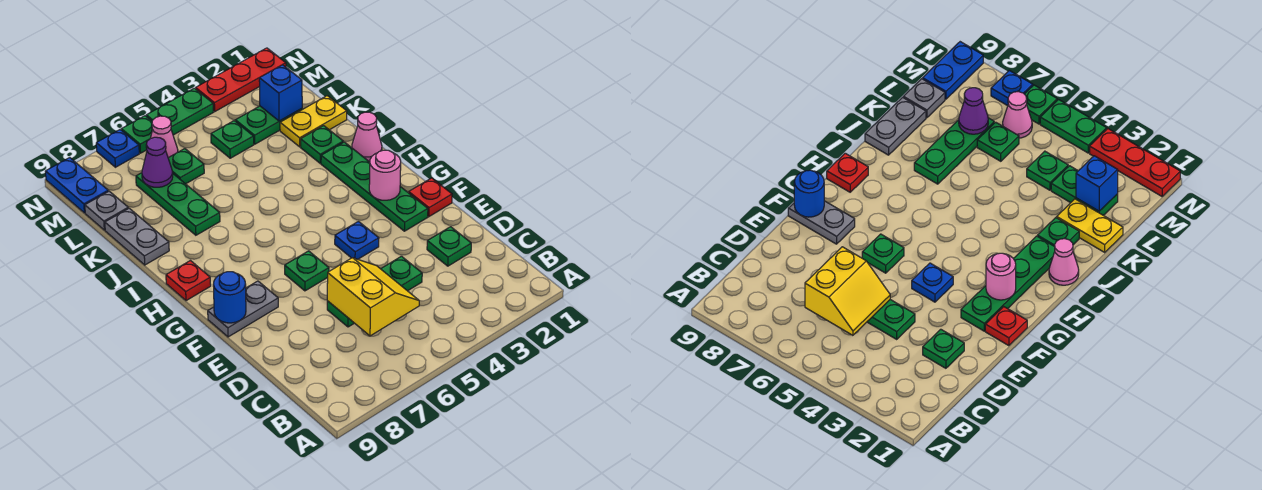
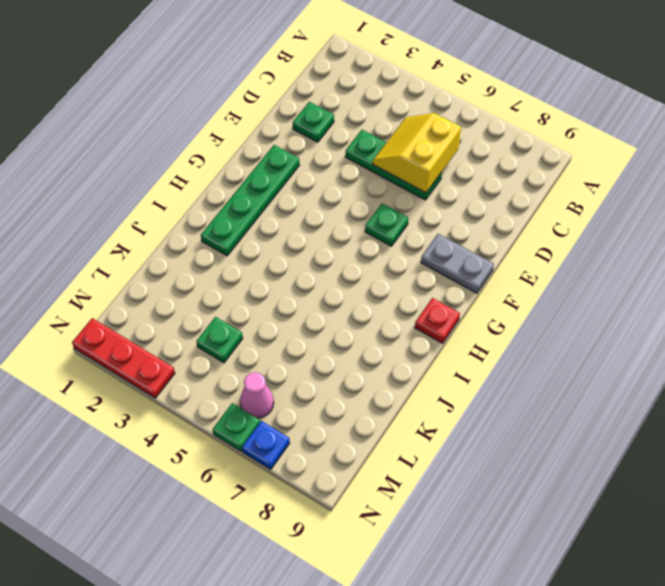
none -> red 1x1 plate [409,178,452,217]
none -> blue 1x1 plate [335,221,379,259]
none -> pink 1x1 cone [352,112,382,162]

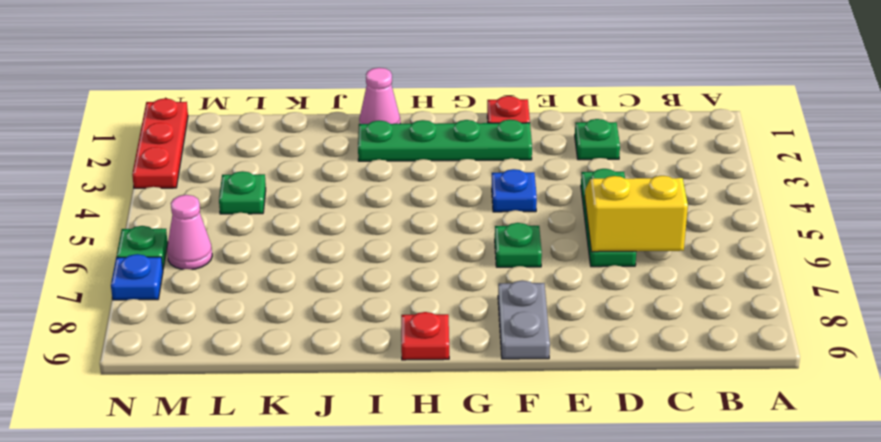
none -> green 1x1 plate [301,126,343,163]
none -> green 1x3 plate [136,173,220,235]
none -> grey 1x2 plate [105,208,169,265]

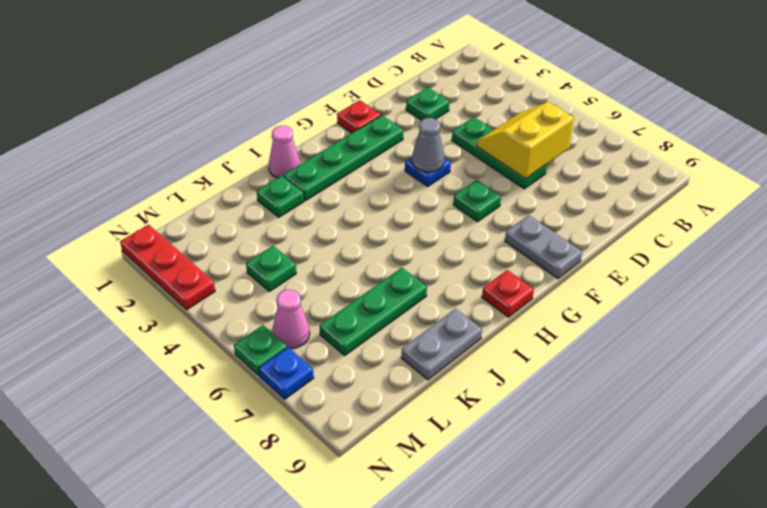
grey 1x1 cone [412,118,444,172] -> none
none -> yellow 1x2 plate [280,96,347,147]
none -> green 1x2 plate [235,106,302,144]
none -> green 1x1 plate [168,149,204,184]

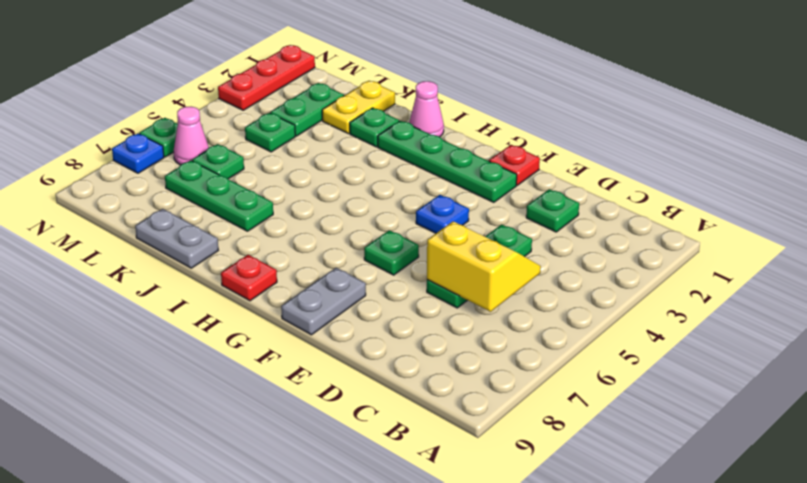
none -> grey 1x1 plate [85,191,128,230]
none -> blue 1x2 plate [45,158,108,213]
none -> green 1x2 plate [146,88,213,135]

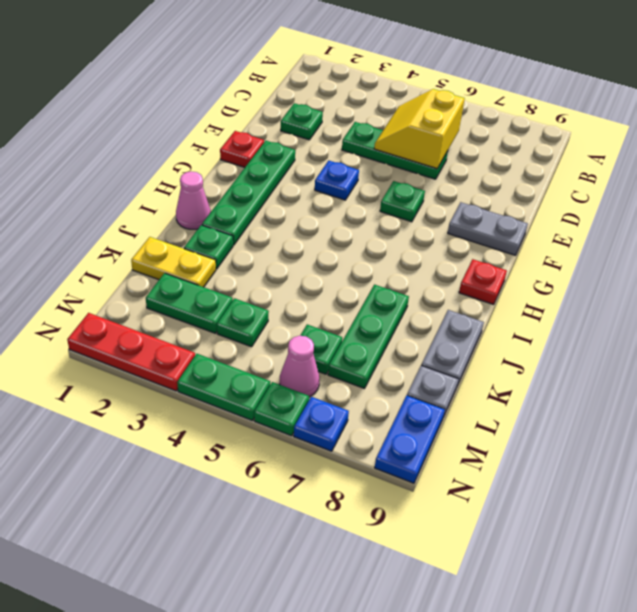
none -> blue 1x1 round brick [213,272,246,323]
none -> pink 1x1 round brick [369,150,401,200]
none -> blue 1x1 brick [259,65,302,121]

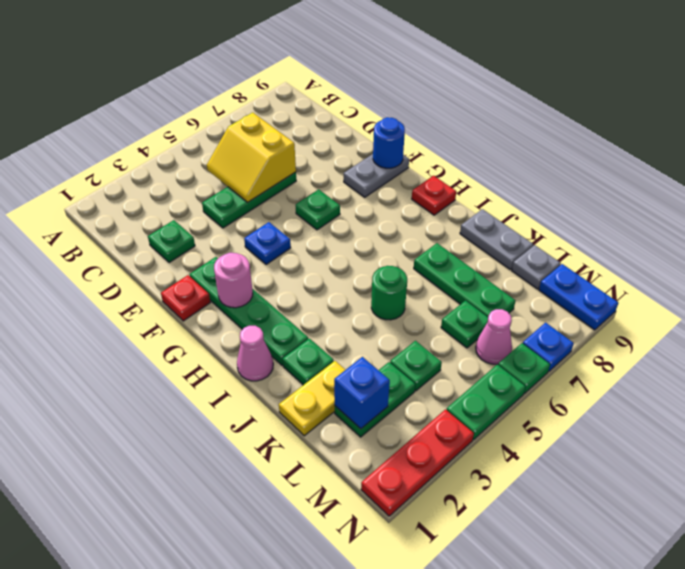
green 1x1 round brick [371,266,407,320] -> none
none -> purple 1x1 cone [142,137,173,187]

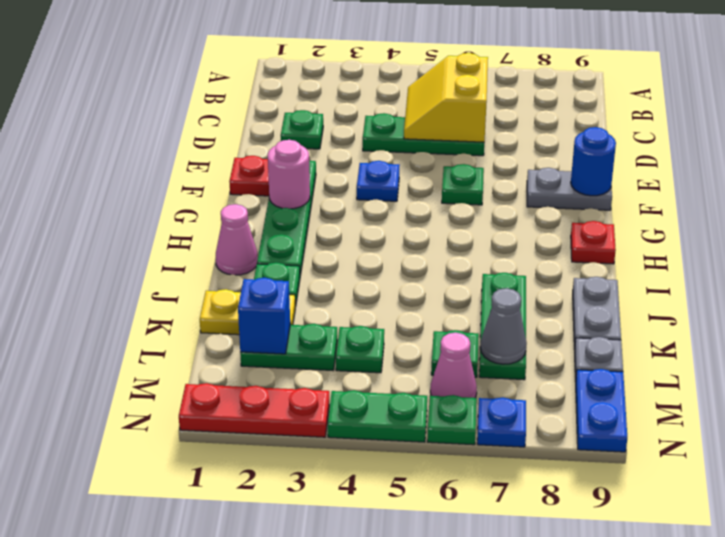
grey 1x1 cone [480,288,527,364] -> purple 1x1 cone [142,137,173,187]

